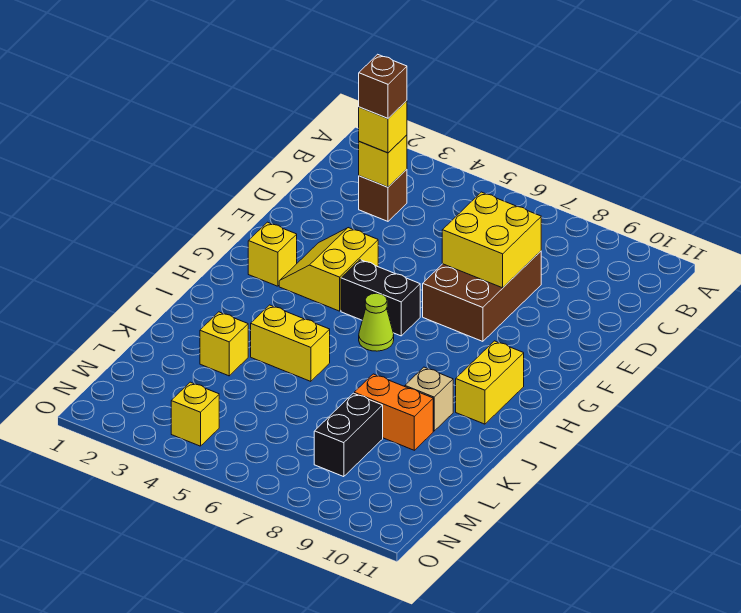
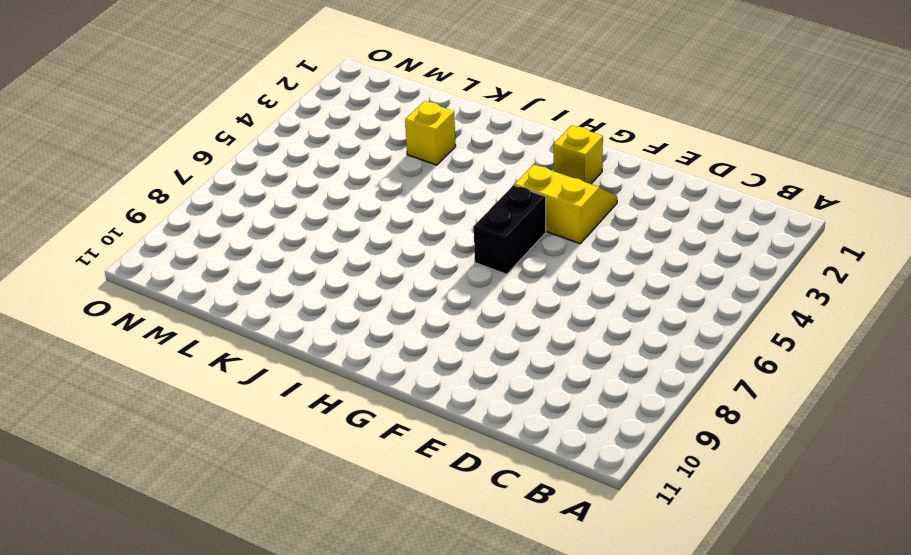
none -> brown 1x1 brick [359,169,407,221]
none -> brown 2x3 brick [423,251,541,341]
none -> lime 1x1 cone [359,293,394,351]

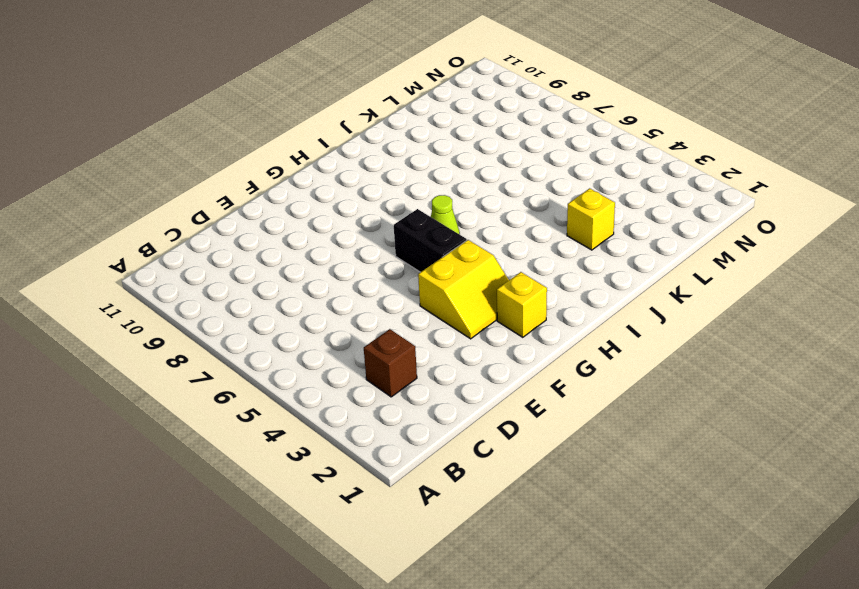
none -> brown 2x3 brick [423,251,541,341]
none -> yellow 1x2 brick [456,341,524,424]
none -> yellow 1x2 brick [251,305,330,381]

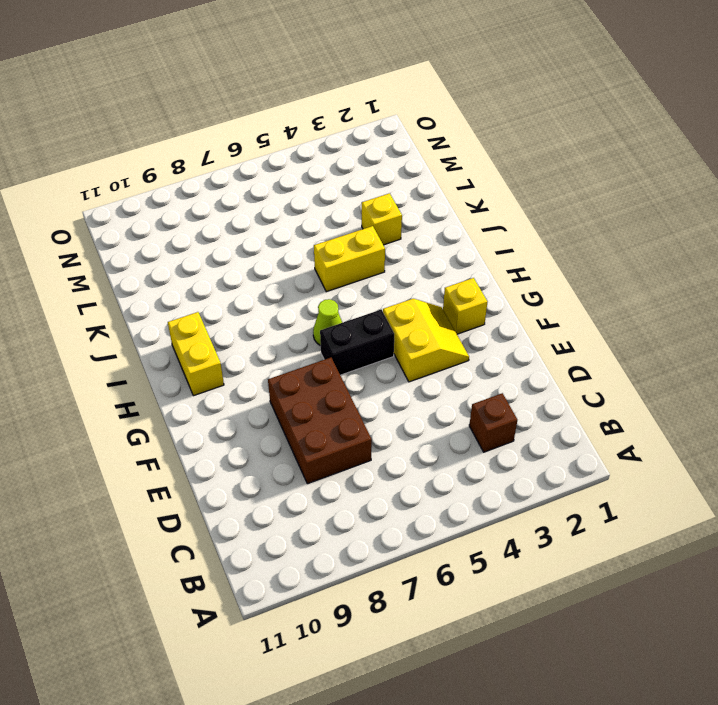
none -> tan 1x1 brick [405,367,453,431]
none -> orange 1x2 brick [354,374,433,450]
none -> black 1x2 brick [314,393,383,477]

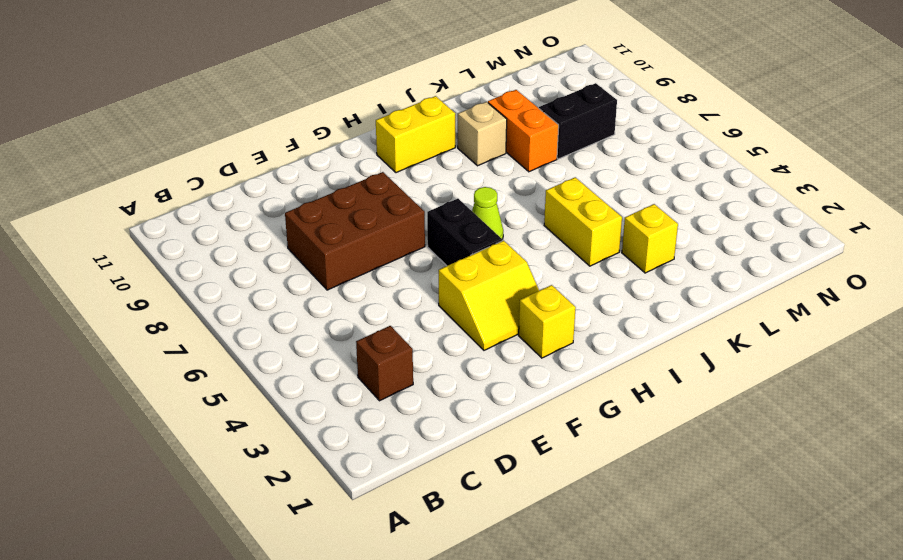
none -> yellow 1x1 brick [171,382,219,446]
none -> yellow 1x1 brick [359,135,407,187]
none -> yellow 2x2 brick [442,192,541,288]

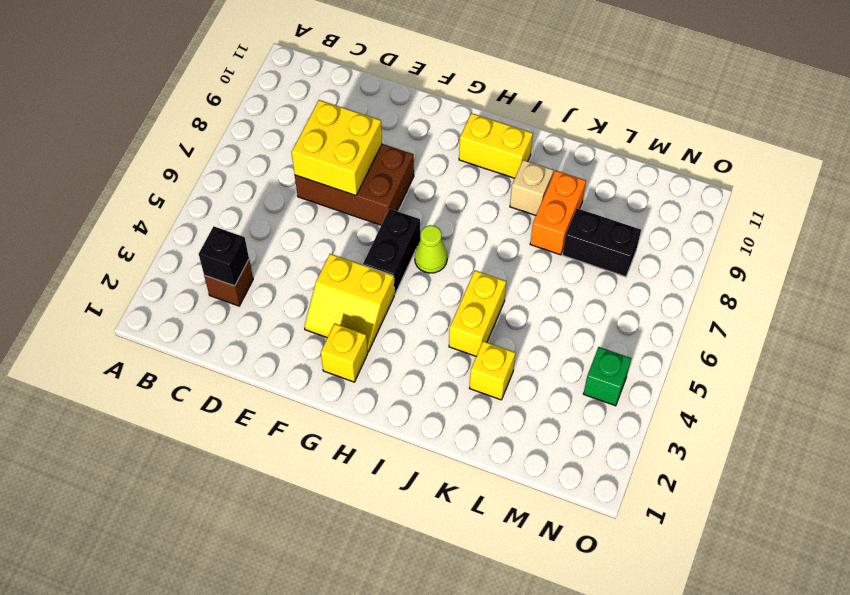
black 1x1 brick [199,226,249,286] -> yellow 1x1 brick [359,135,407,187]
green 1x1 brick [583,347,631,406] -> yellow 1x1 brick [171,382,219,446]
none -> yellow 1x1 brick [359,101,407,153]
none -> brown 1x1 brick [359,54,407,118]

